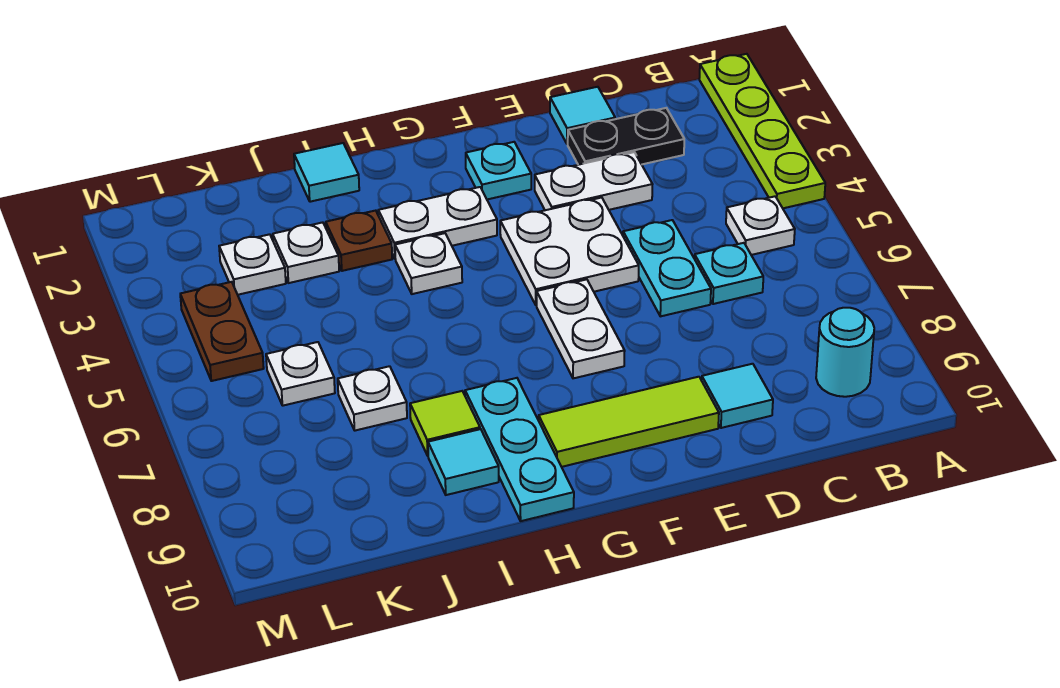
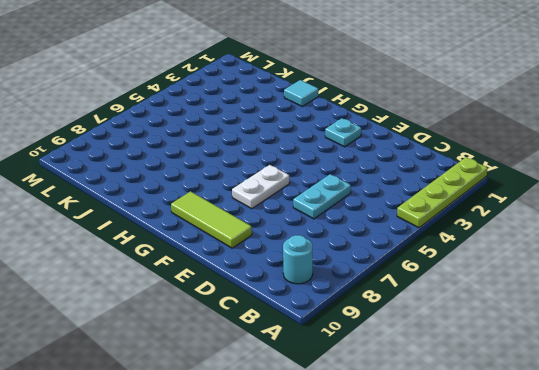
none -> white 1x1 plate [726,196,795,255]
none -> black 1x2 plate [568,108,684,165]
none -> cyan 1x1 plate [694,243,763,304]

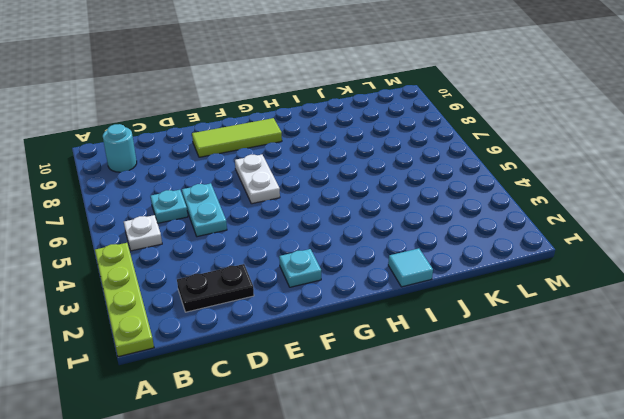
none -> cyan 1x1 tile [550,87,615,144]
none -> white 1x2 plate [535,152,653,210]
none -> cyan 1x1 tile [702,364,773,428]

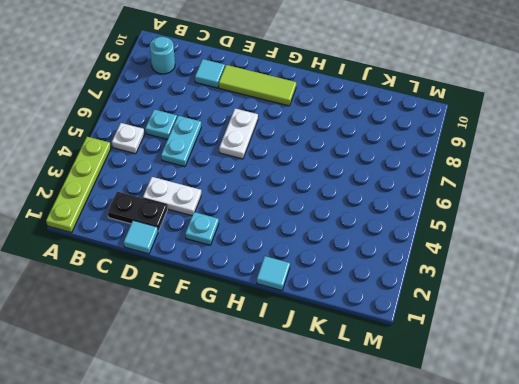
none -> white 2x2 plate [500,198,639,305]
none -> white 1x2 plate [378,187,497,258]
none -> white 1x1 plate [395,233,462,294]

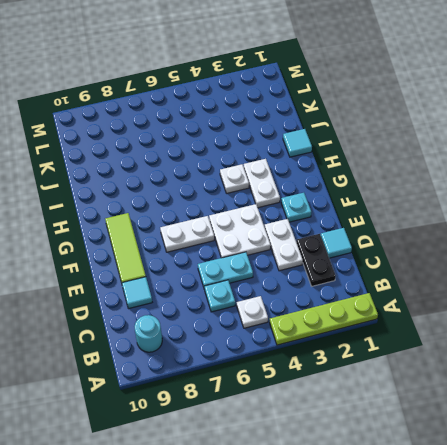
none -> cyan 1x3 plate [465,378,574,521]
none -> brown 1x1 plate [326,211,392,271]
none -> lime 1x1 tile [410,391,480,456]

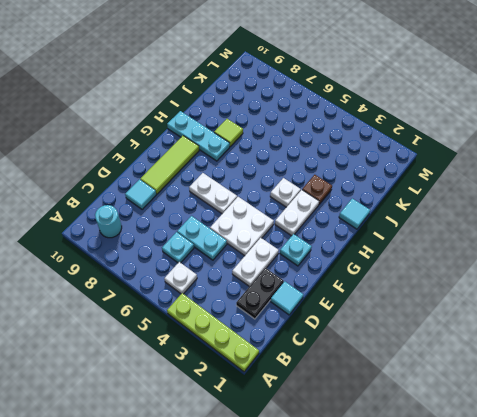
none -> cyan 1x1 tile [428,429,499,495]
none -> white 1x1 plate [273,222,339,283]
none -> white 1x1 plate [338,366,407,431]

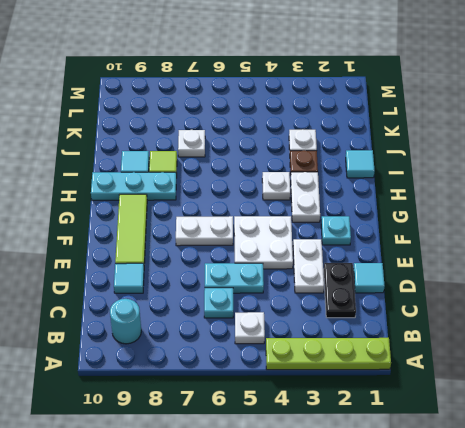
none -> white 1x1 plate [219,234,286,295]
none -> white 1x1 plate [266,342,335,406]
none -> brown 1x2 plate [180,282,264,381]

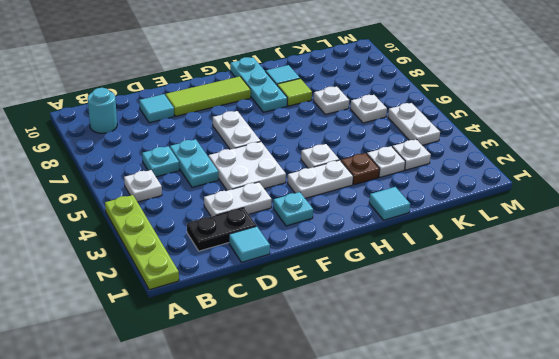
white 1x2 plate [388,103,440,145] -> brown 1x2 plate [180,282,264,381]

